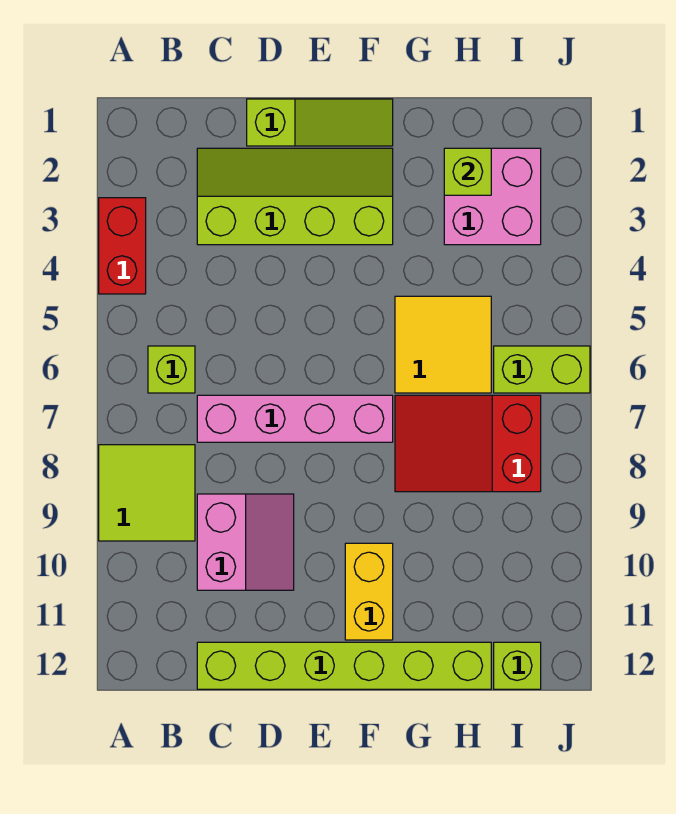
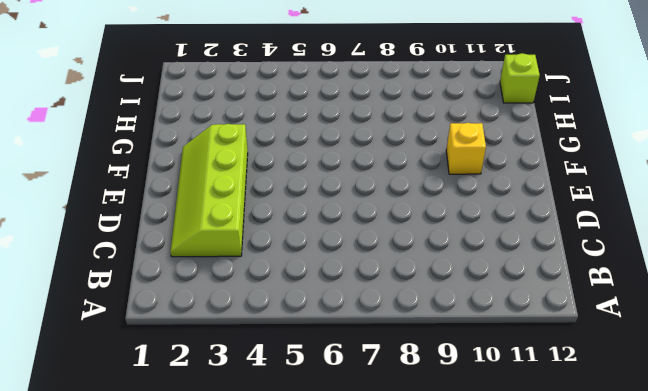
yellow 1x1 brick [446,123,486,174] -> yellow 1x2 brick [345,543,393,640]
none -> red 1x2 brick [99,198,146,294]
none -> lime 2x2 tile [99,445,195,541]
none -> lime 1x1 brick [148,346,195,393]

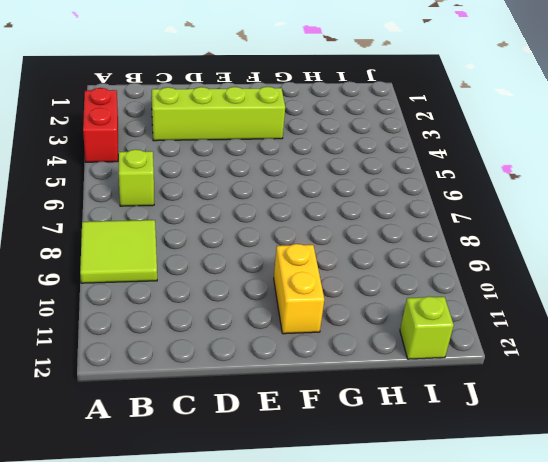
none -> pink 1x4 brick [197,395,393,442]
none -> pink 2x2 slope [197,494,294,590]
none -> lime 1x6 brick [197,642,491,689]

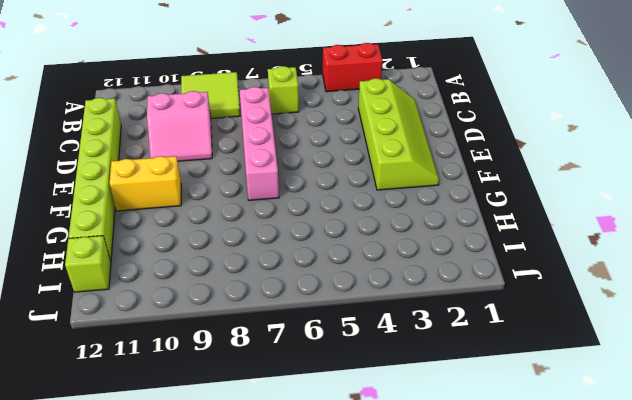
none -> lime 1x3 slope [247,99,393,146]
none -> yellow 2x2 tile [395,296,491,393]
none -> red 2x3 slope [395,395,541,492]

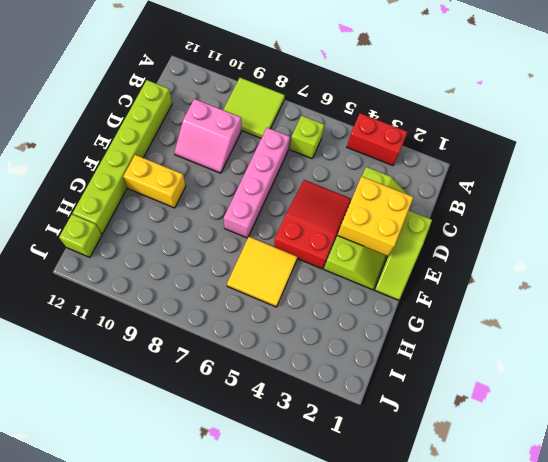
yellow 2x2 brick [337,176,413,256] -> none
red 2x3 slope [274,180,351,269] -> red 2x3 slope moved to [395,395,541,492]
none -> pink 2x2 brick [444,148,541,245]
none -> lime 1x2 brick [494,346,590,393]
none -> lime 1x1 brick [444,148,491,195]

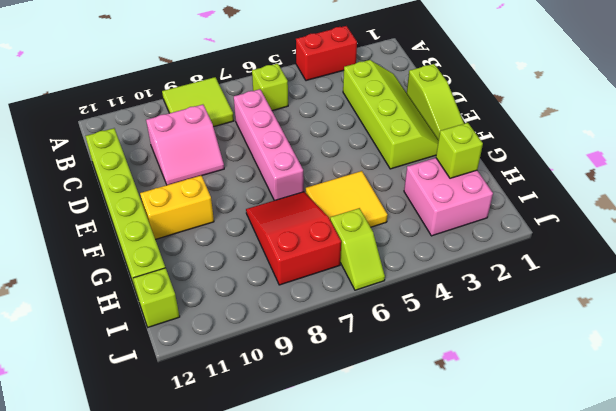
lime 1x2 slope [330,208,385,290] -> lime 1x2 brick [494,346,590,393]

